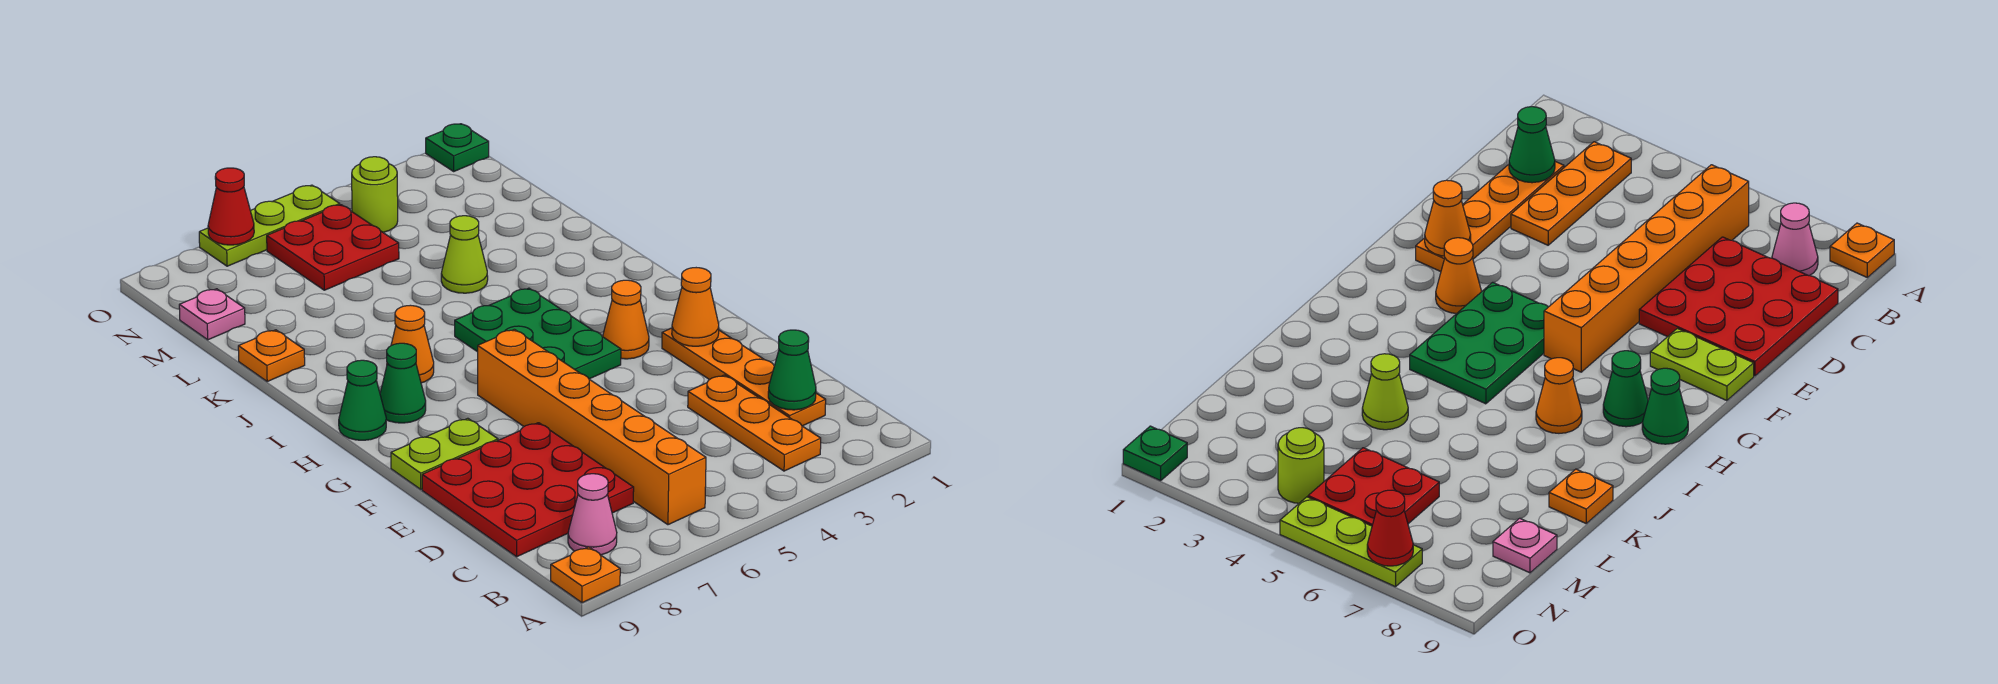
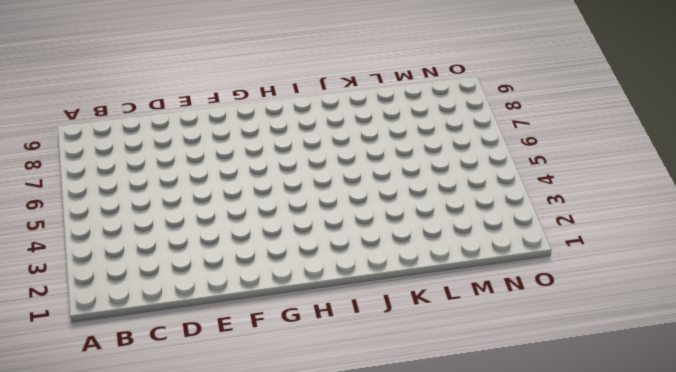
none -> orange 1x1 plate [551,547,620,603]
none -> orange 1x3 plate [688,375,821,471]
none -> orange 1x6 brick [478,329,706,525]

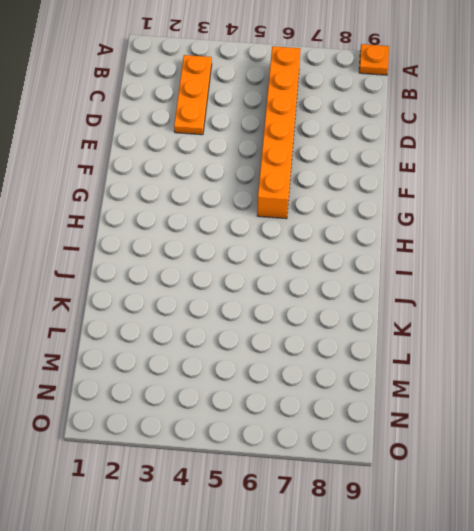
none -> pink 1x1 cone [568,474,617,555]
none -> orange 1x4 plate [662,328,826,426]
none -> red 3x3 plate [422,423,634,557]

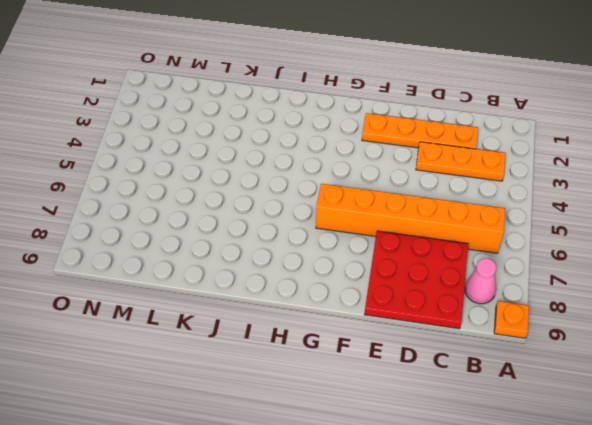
none -> lime 1x2 plate [391,418,498,489]
none -> orange 1x1 cone [603,280,649,359]
none -> green 2x3 plate [455,288,621,379]

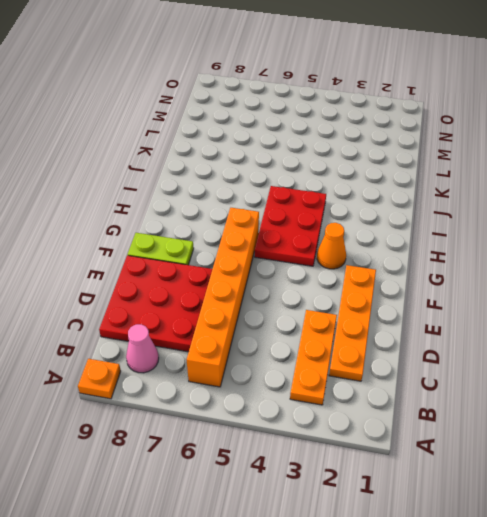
red 2x3 plate [255,186,326,266] -> green 2x3 plate [455,288,621,379]
none -> green 1x1 cone [380,343,426,423]
none -> green 1x1 cone [339,360,386,440]
none -> orange 1x1 cone [391,305,434,383]

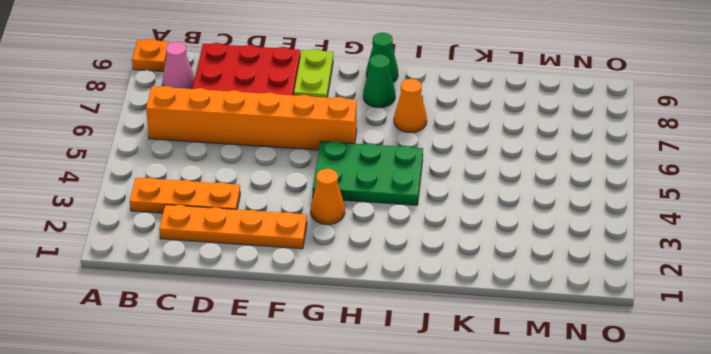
none -> lime 1x1 cone [441,216,488,293]
none -> orange 1x1 plate [238,330,305,381]
none -> red 2x2 plate [267,205,399,290]

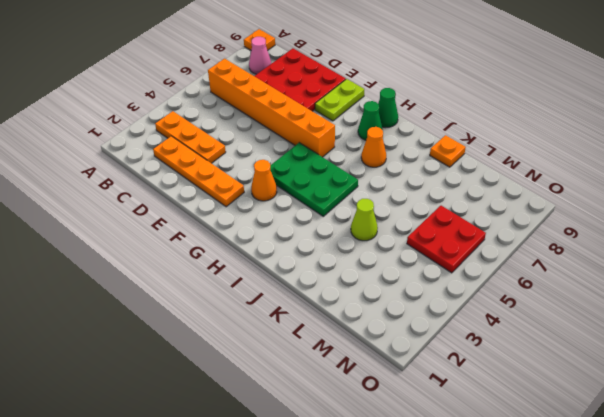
none -> pink 1x1 plate [179,289,245,340]
none -> lime 1x1 round brick [352,157,398,232]
none -> green 1x1 plate [426,124,489,171]

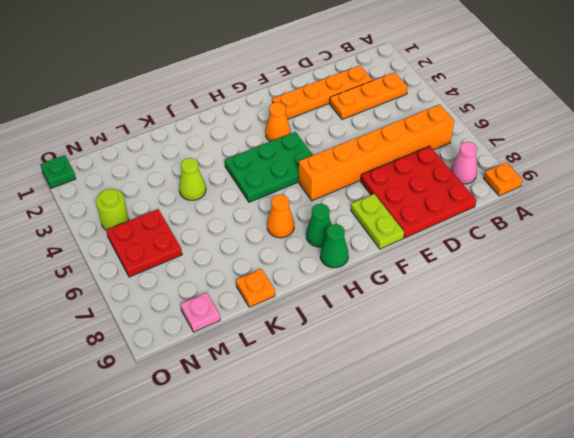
none -> lime 1x3 plate [199,185,340,266]
none -> green 1x1 cone [768,330,816,410]
none -> orange 1x1 cone [672,268,719,346]

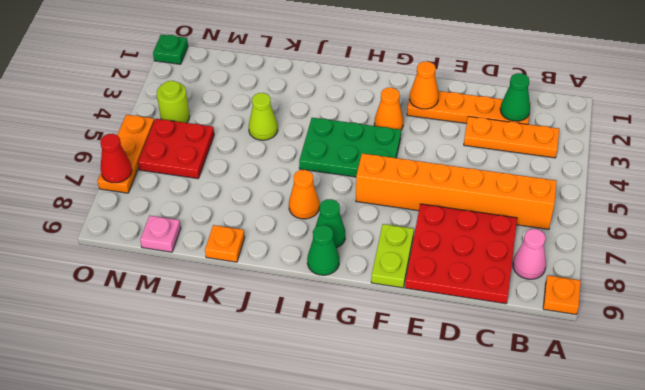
orange 1x3 plate [98,115,154,193] -> lime 1x3 plate [199,185,340,266]

